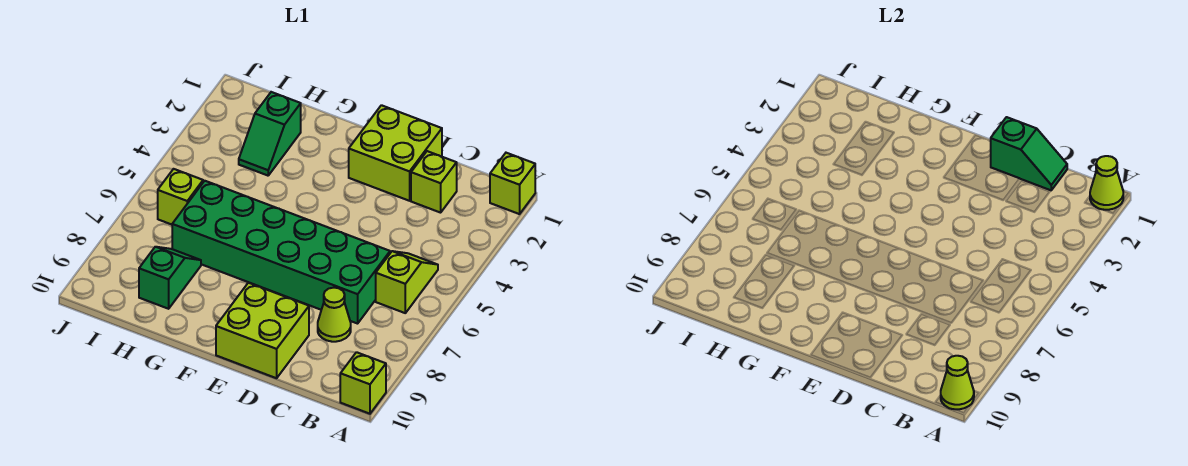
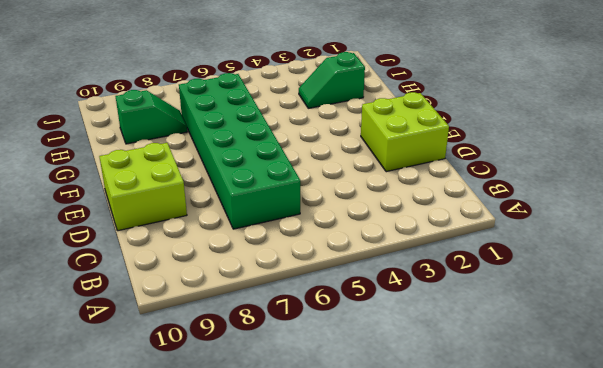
none -> lime 1x1 brick [490,153,535,214]
none -> lime 1x1 brick [340,352,386,414]
none -> lime 1x2 slope [376,251,438,313]

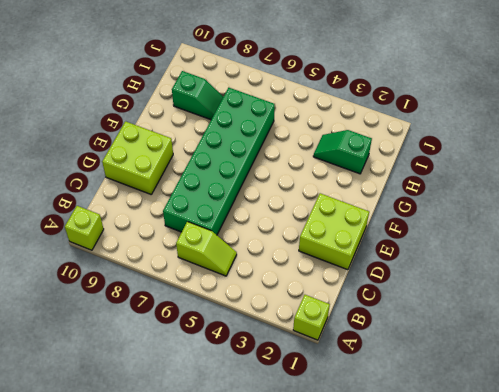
none -> lime 1x1 brick [411,151,457,213]
none -> lime 1x1 cone [318,288,351,342]
none -> lime 1x1 brick [158,169,203,225]

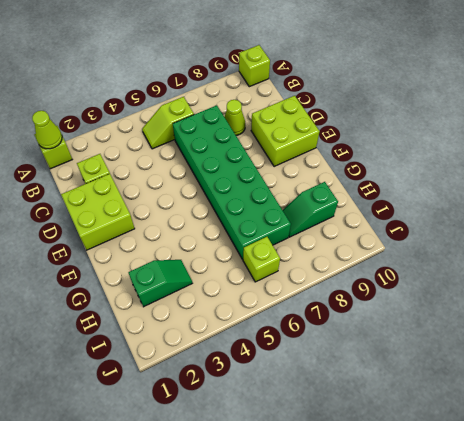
none -> lime 1x1 cone [941,356,974,410]
none -> green 1x2 slope [991,117,1067,190]

